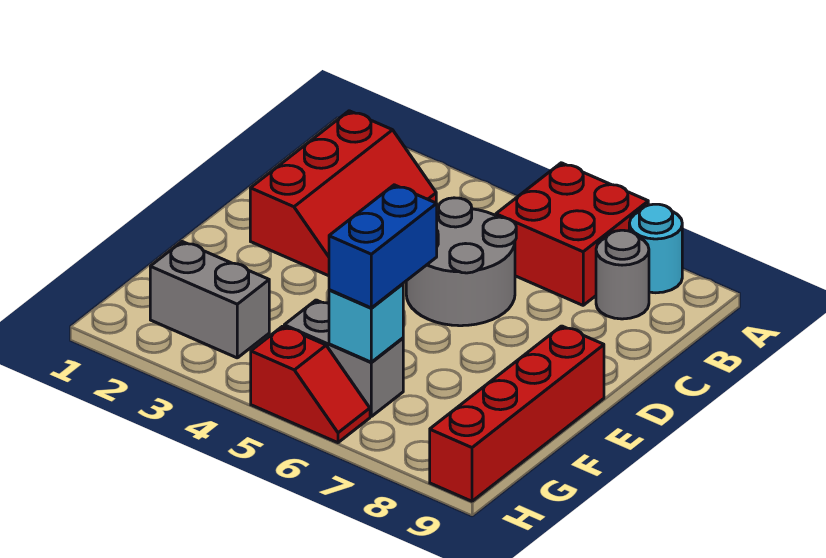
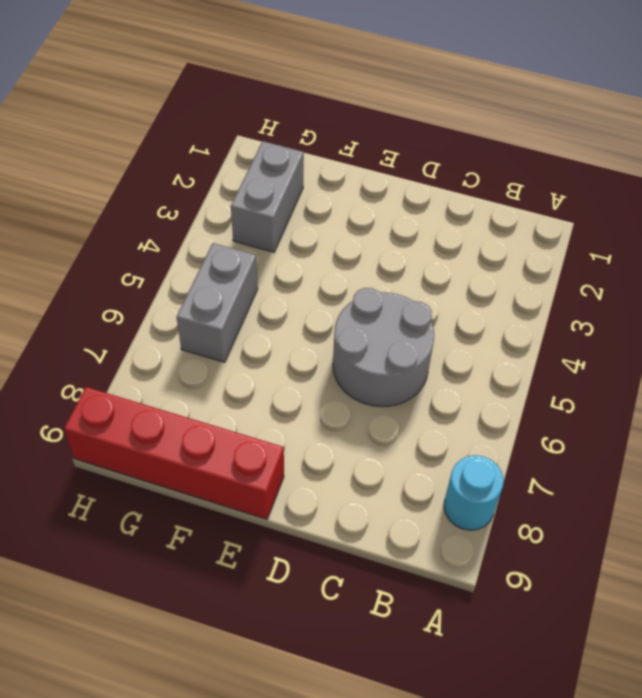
none -> red 2x2 brick [496,163,648,305]
none -> red 2x3 slope [250,111,436,276]

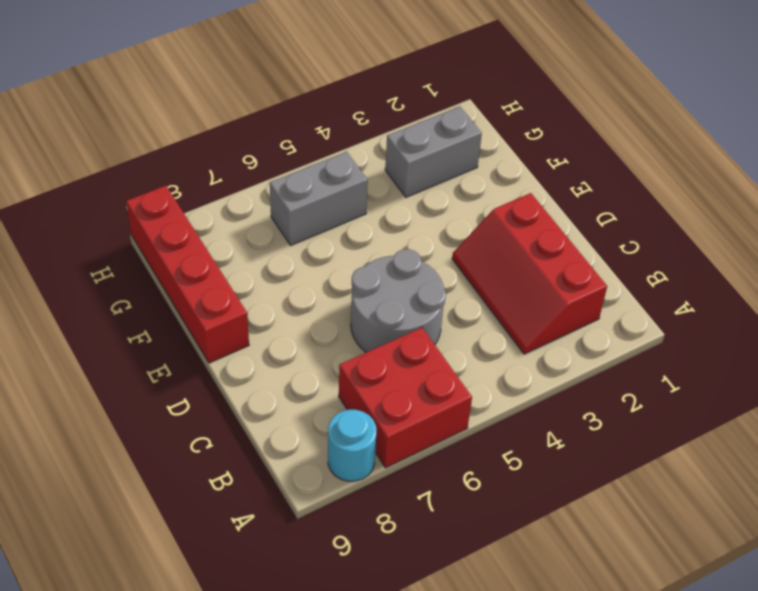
none -> grey 1x1 round brick [596,230,649,319]
none -> red 1x2 slope [251,326,370,443]

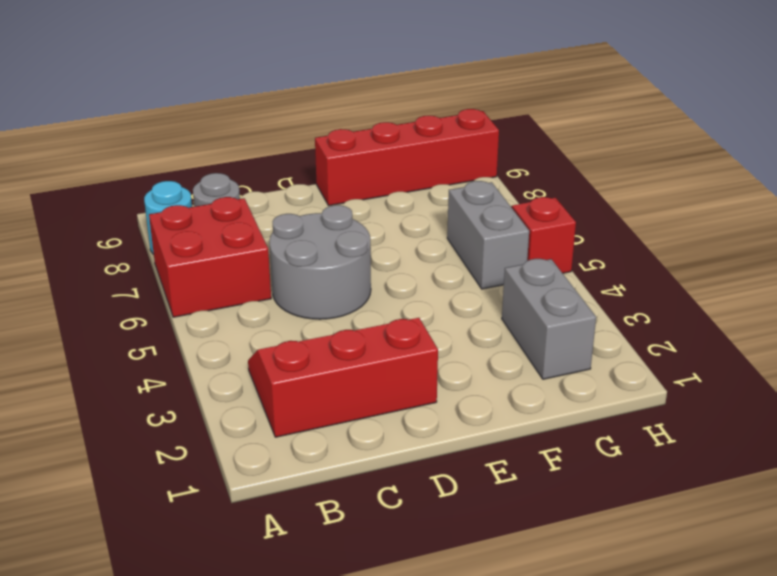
none -> cyan 1x1 brick [329,284,403,362]
none -> blue 1x2 brick [329,185,437,308]

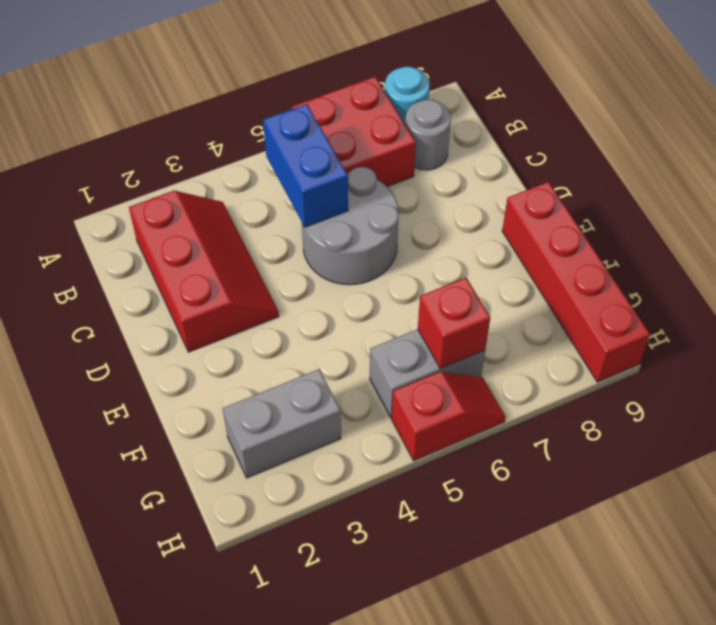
blue 1x2 brick [263,104,348,227] -> blue 1x2 brick moved to [329,185,437,308]
red 1x1 brick [418,278,490,369] -> cyan 1x1 brick [329,284,403,362]

